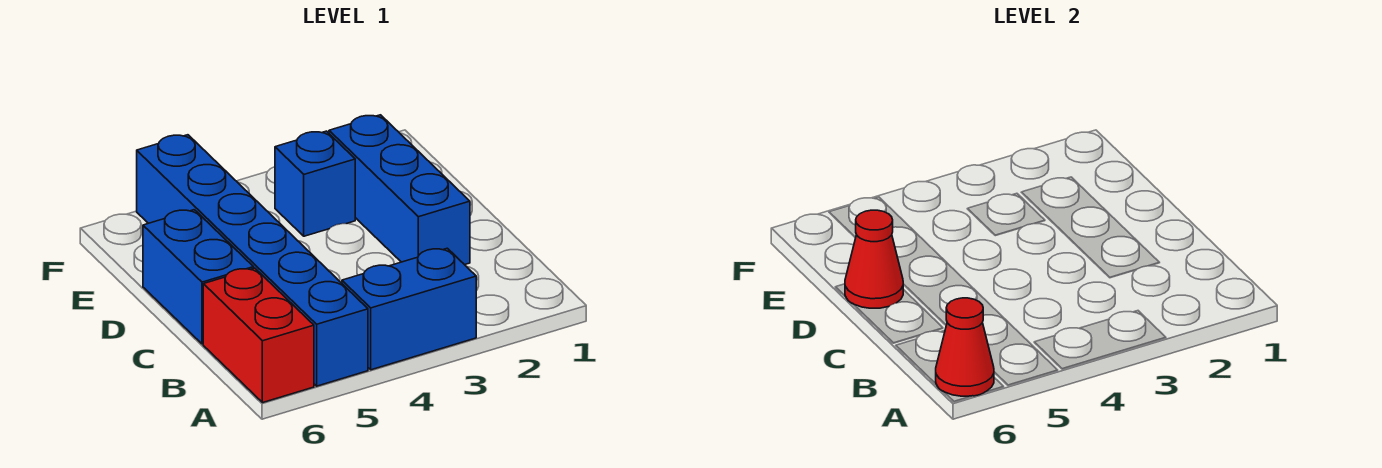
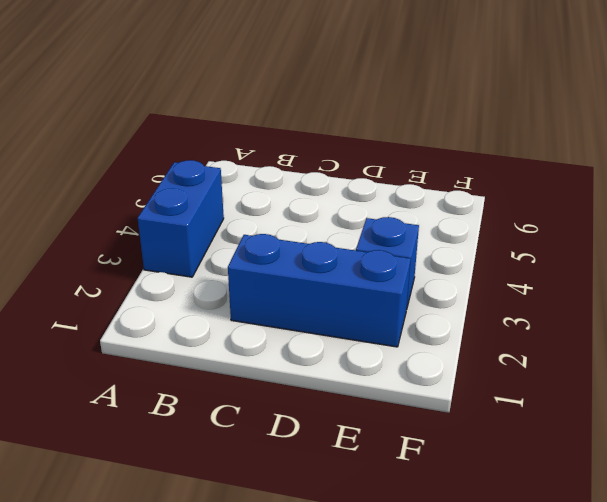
none -> blue 1x6 brick [137,135,368,386]
none -> red 1x2 brick [203,268,314,403]

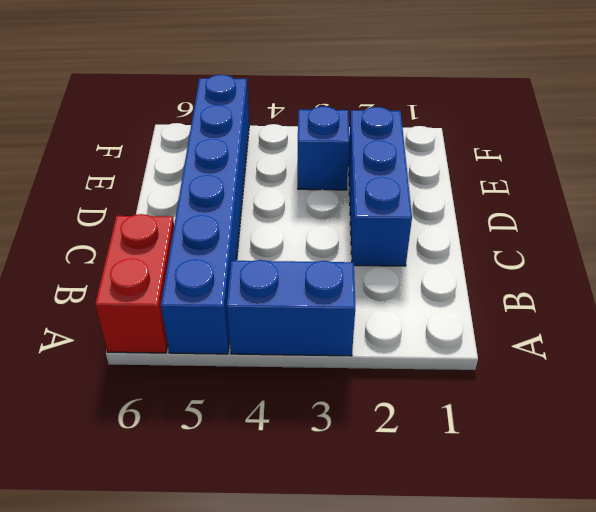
none -> blue 1x2 brick [143,210,254,344]
none -> red 1x1 cone [936,298,994,396]

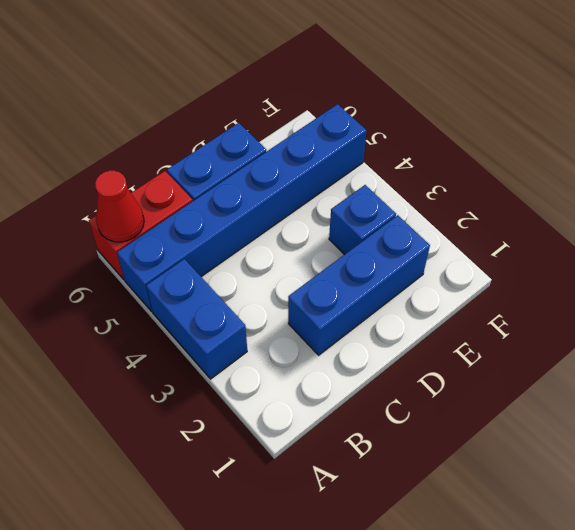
none -> red 1x1 cone [845,210,903,308]

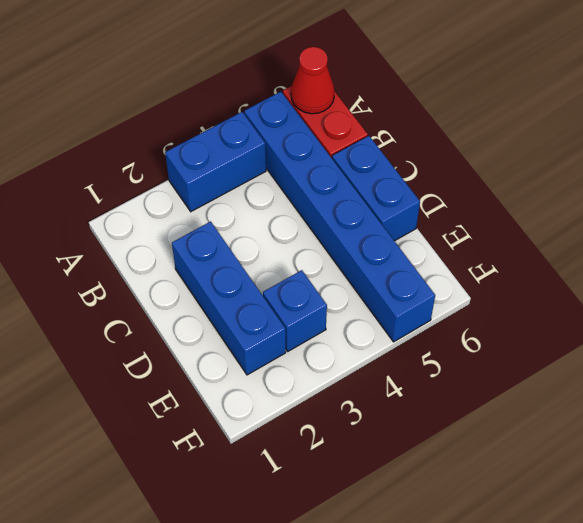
none -> red 1x1 cone [845,210,903,308]

